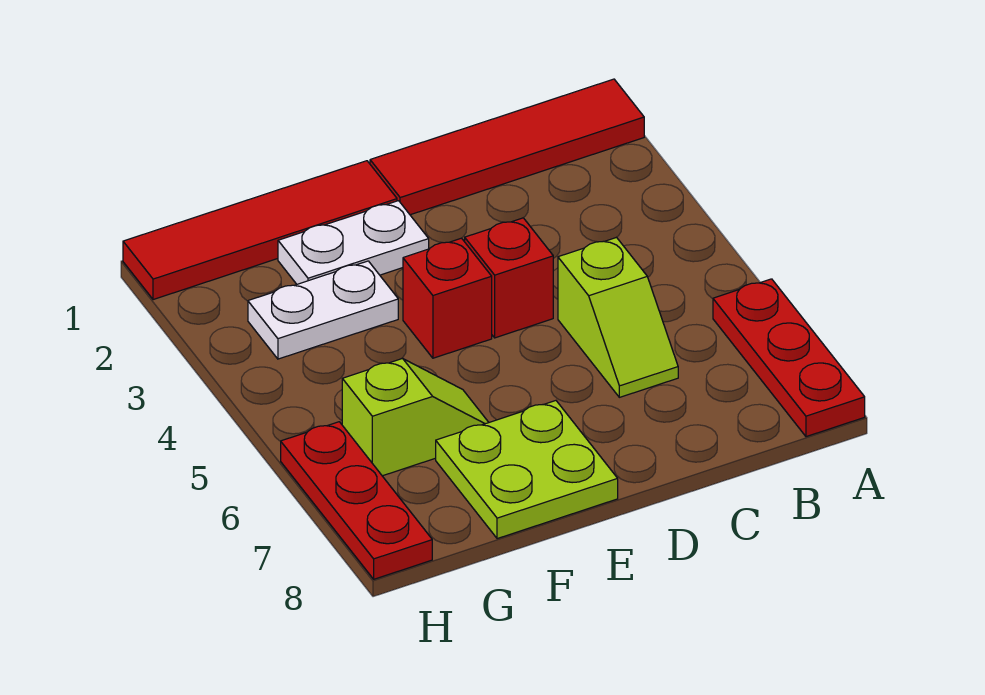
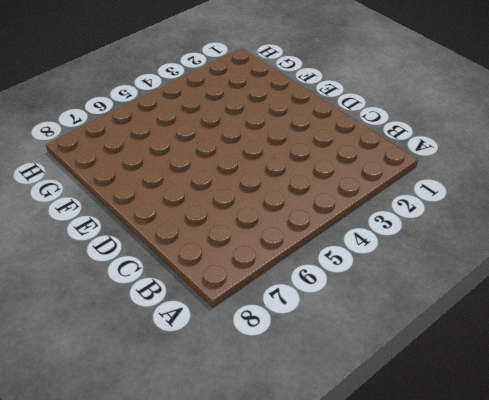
none -> red 1x4 tile [370,79,644,215]
none -> red 1x3 plate [713,279,865,437]

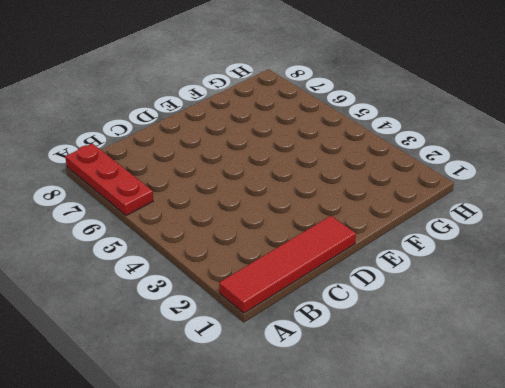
none -> lime 1x2 slope [558,237,678,397]
none -> red 1x1 brick [465,218,553,338]

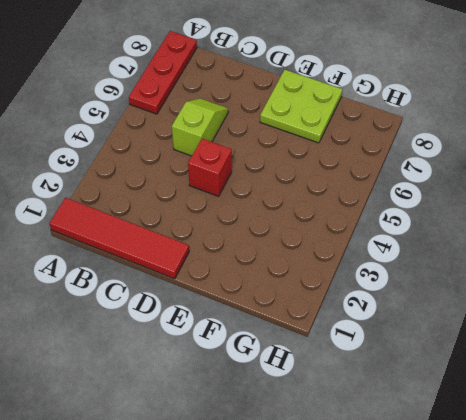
none -> red 1x4 tile [123,161,397,300]
none -> white 1x2 plate [278,201,429,284]

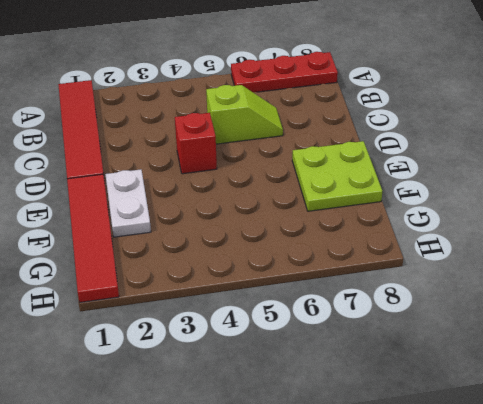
none -> red 1x1 brick [403,238,492,358]
none -> white 1x2 plate [248,261,398,359]

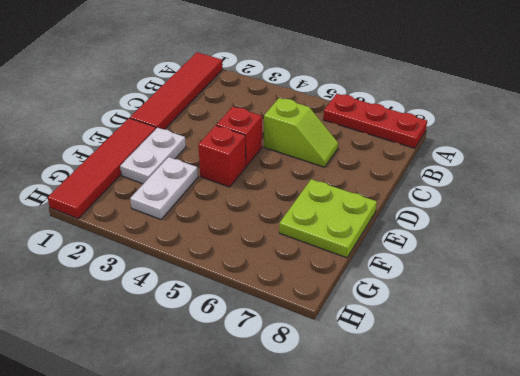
none -> lime 1x2 slope [342,359,489,476]
none -> red 1x3 plate [281,422,432,579]

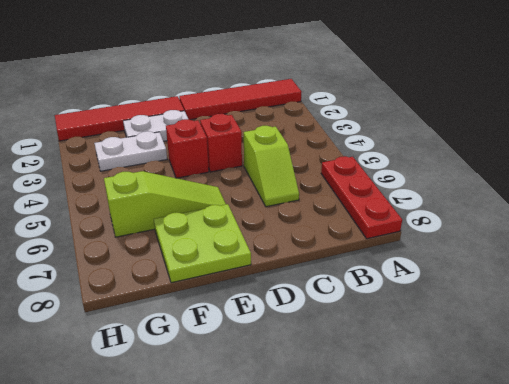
lime 1x3 slope [104,171,226,237] -> lime 1x2 slope [342,359,489,476]
none -> red 1x3 plate [281,422,432,579]

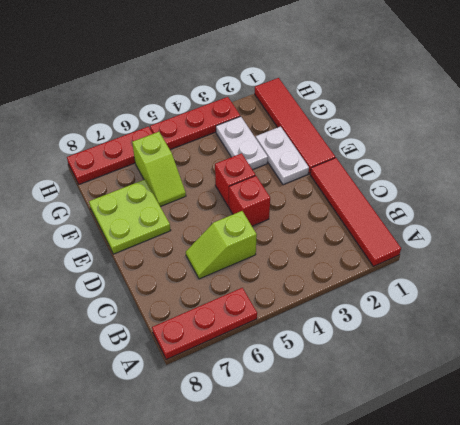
red 1x3 plate [150,97,240,150] -> none

